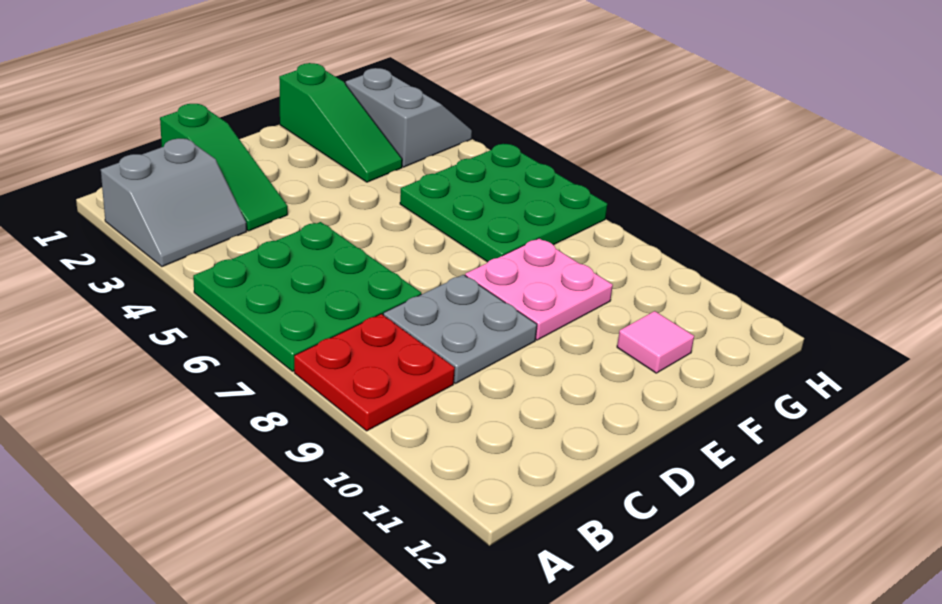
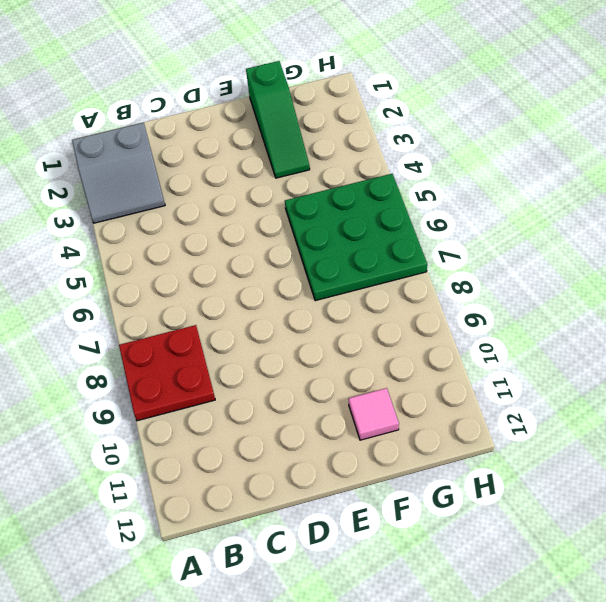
none -> green 3x3 plate [193,222,421,371]
none -> green 1x3 slope [160,104,288,231]

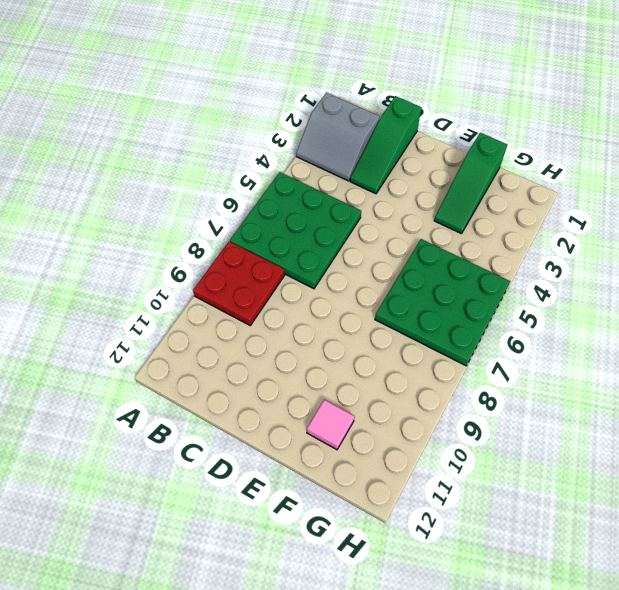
none -> grey 2x2 plate [383,275,537,384]
none -> pink 2x2 plate [465,238,613,340]

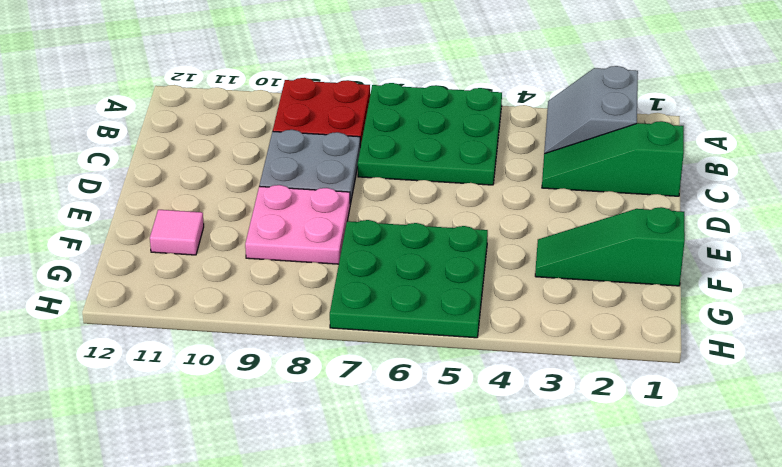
none -> grey 2x2 slope [346,68,472,167]

